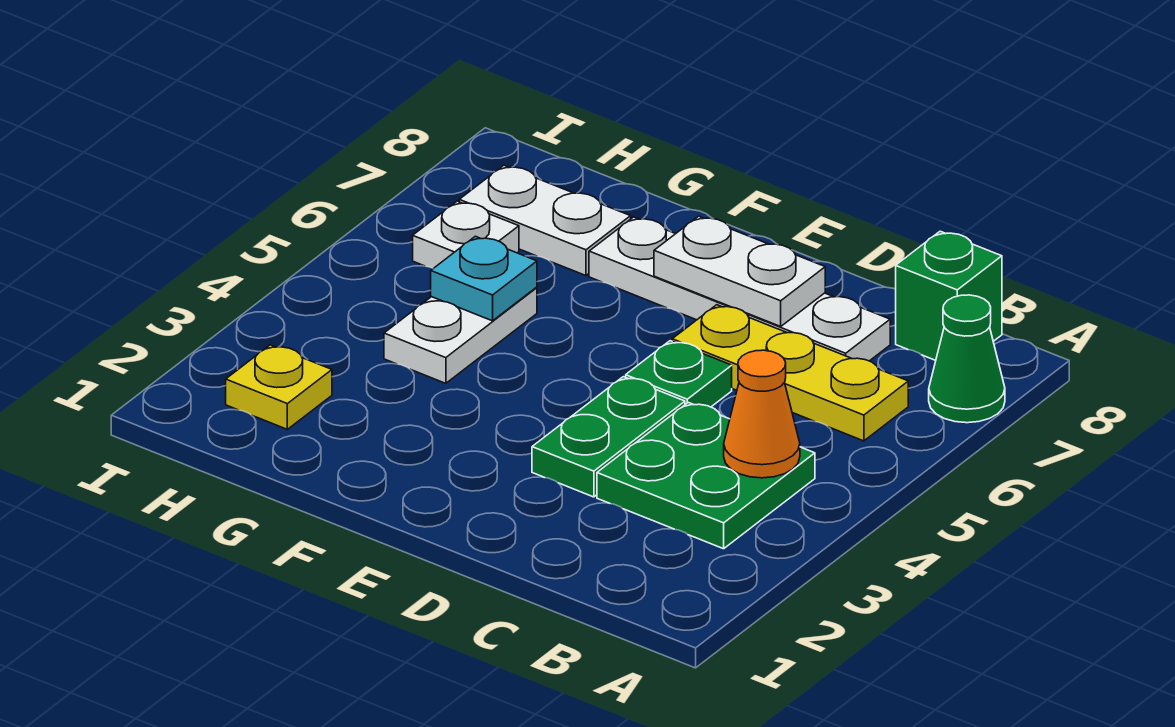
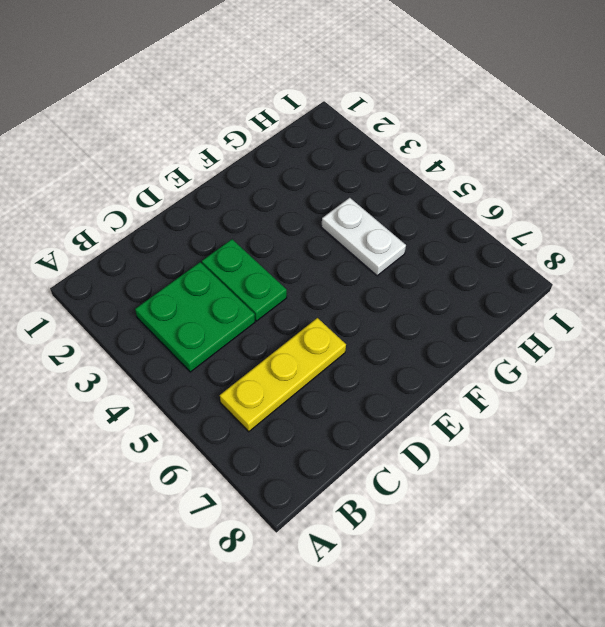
none -> green 1x1 cone [929,295,1005,423]
none -> green 1x1 brick [896,231,1002,360]
none -> white 1x4 plate [589,217,890,361]

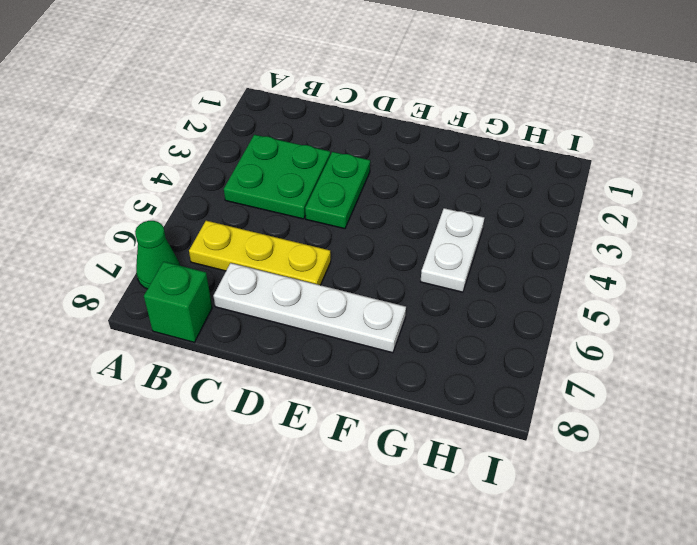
none -> green 1x1 plate [626,341,732,407]
none -> white 1x2 plate [459,165,631,276]
none -> yellow 1x1 plate [226,345,332,429]

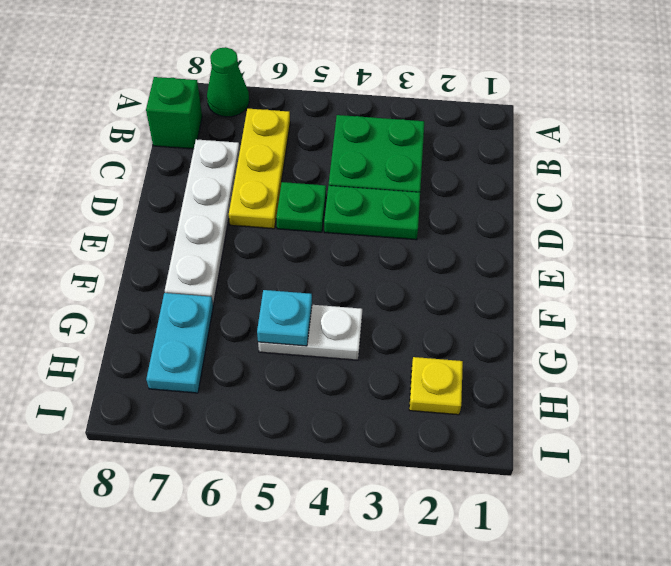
cyan 1x2 plate [146,293,213,393] -> white 1x2 plate [459,165,631,276]
none -> white 1x1 plate [413,201,519,268]
none -> orange 1x1 cone [724,350,800,478]
none -> white 1x2 plate [654,216,825,326]

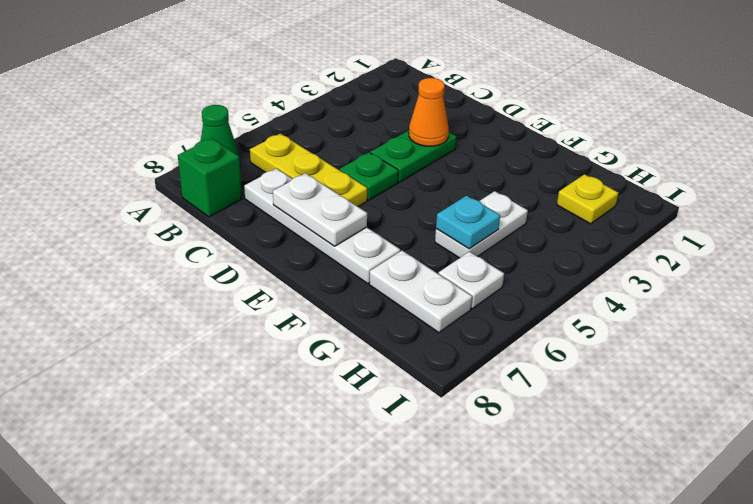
orange 1x1 cone [409,78,449,146] -> orange 1x1 cone moved to [724,350,800,478]
none -> green 2x2 plate [597,402,815,549]

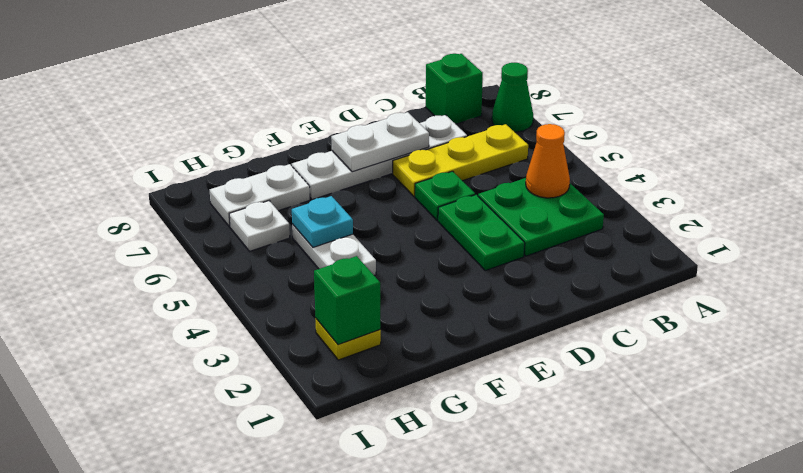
green 1x1 brick [314,256,380,345] -> none

